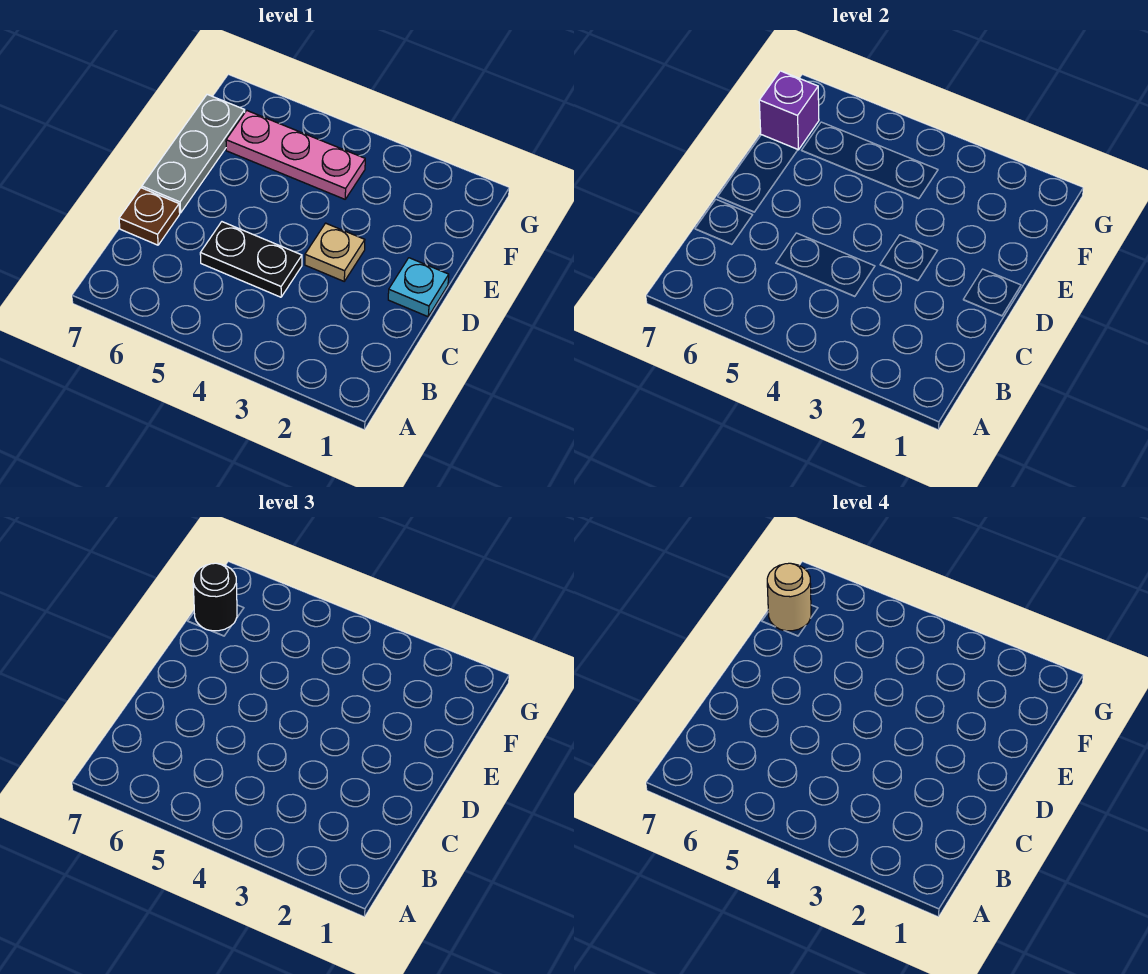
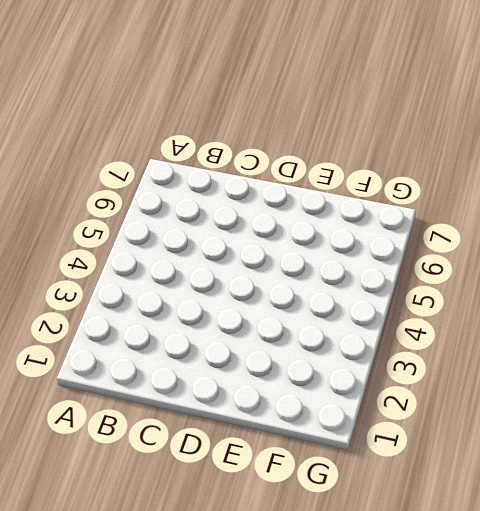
none -> black 1x2 plate [200,222,302,297]
none -> brown 1x1 plate [119,188,180,245]

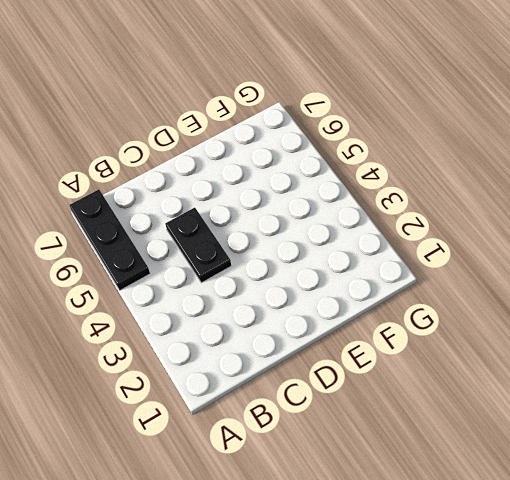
black 1x3 plate [69,190,150,290] -> none
none -> brown 1x1 plate [119,188,180,245]
none -> cyan 1x1 plate [388,258,449,317]

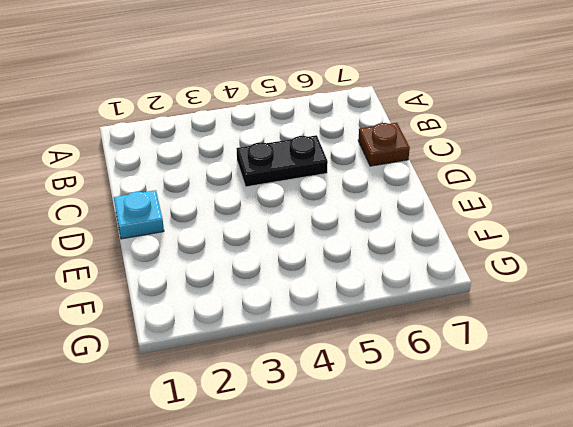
none -> tan 1x1 plate [305,223,365,281]
none -> grey 1x3 plate [142,94,245,213]

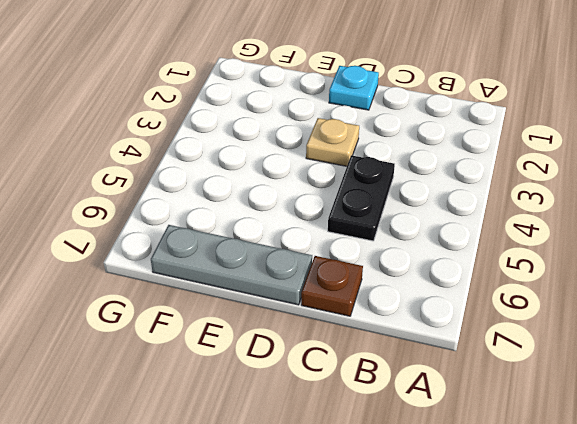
none -> pink 1x3 plate [226,111,365,199]
none -> purple 1x1 brick [759,71,819,150]

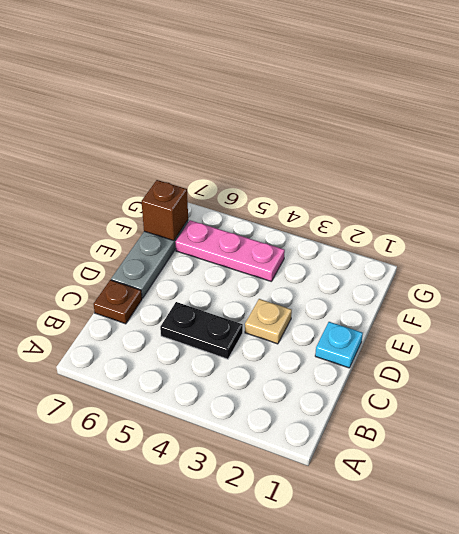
brown 1x1 brick [142,180,188,241] -> purple 1x1 brick [759,71,819,150]
none -> black 1x1 round brick [193,563,237,631]
none -> tan 1x1 round brick [767,563,811,631]

